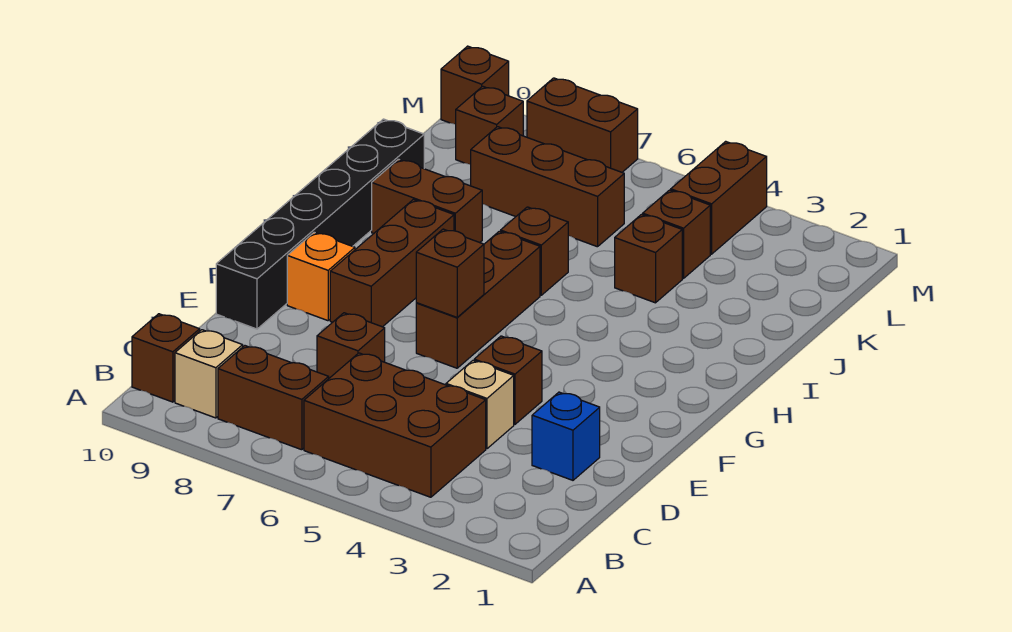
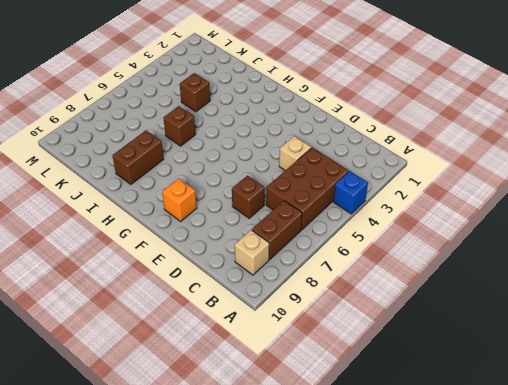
blue 1x1 brick [333,171,368,214] -> blue 1x1 brick moved to [532,392,600,480]
none -> brown 1x1 brick [132,314,200,402]
none -> brown 1x1 brick [474,336,542,424]
none -> black 1x6 brick [216,119,424,329]

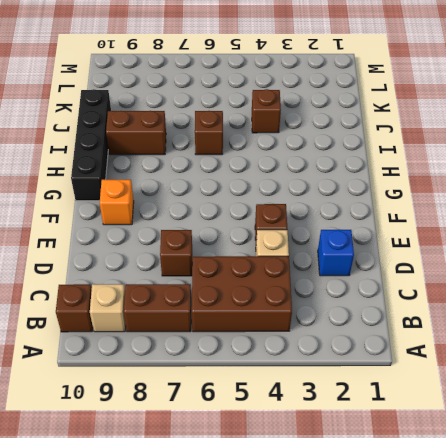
black 1x4 brick [71,89,111,201] -> black 1x6 brick [216,119,424,329]
none -> brown 1x3 brick [416,231,540,368]
none -> brown 1x3 brick [330,200,454,327]
none -> brown 1x1 brick [643,190,710,278]

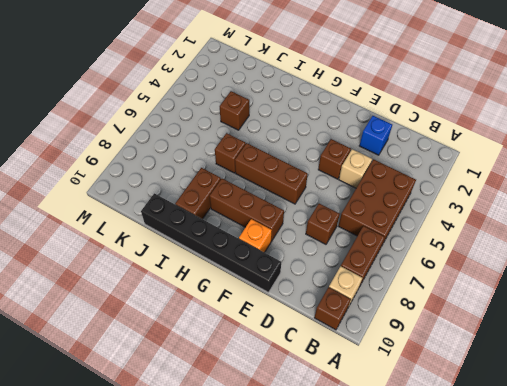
none -> brown 1x1 brick [643,190,710,278]
none -> brown 1x3 brick [471,127,624,247]
none -> brown 1x2 brick [671,141,767,254]

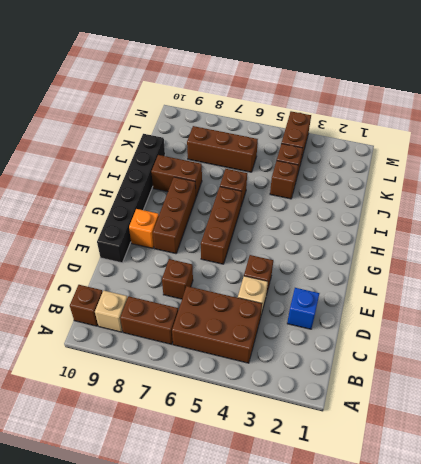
none -> brown 1x1 brick [456,86,523,165]
none -> brown 1x2 brick [527,78,638,172]
none -> brown 1x1 brick [441,46,509,124]

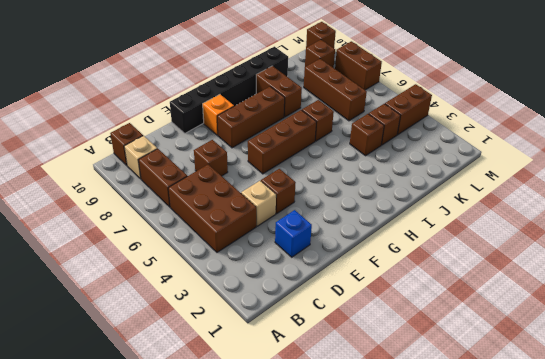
none -> brown 1x1 brick [416,229,484,317]

